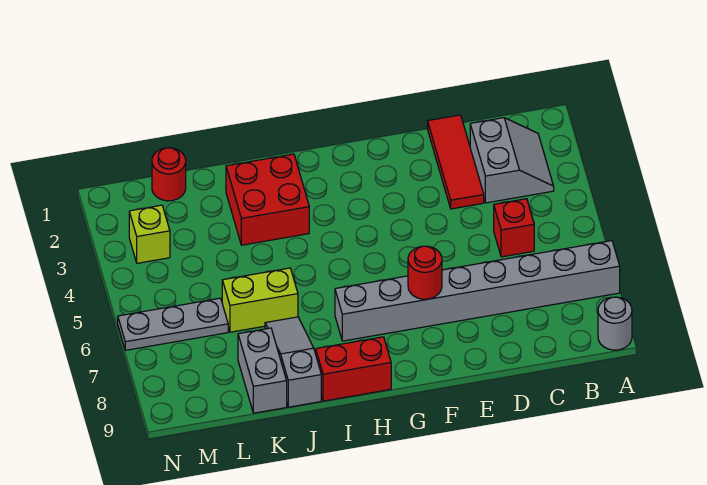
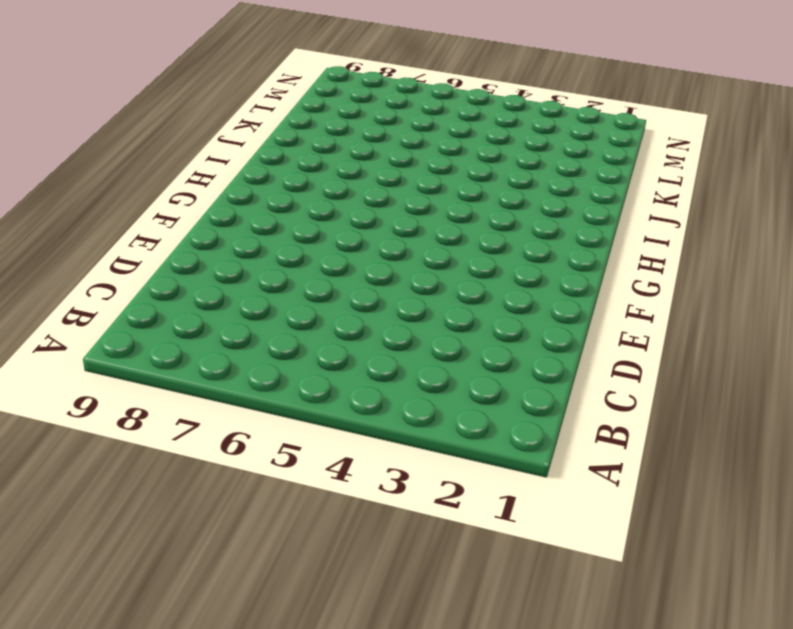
none -> grey 1x8 brick [335,241,620,341]
none -> grey 1x1 round brick [598,297,632,350]
none -> grey 2x2 slope [470,118,554,203]

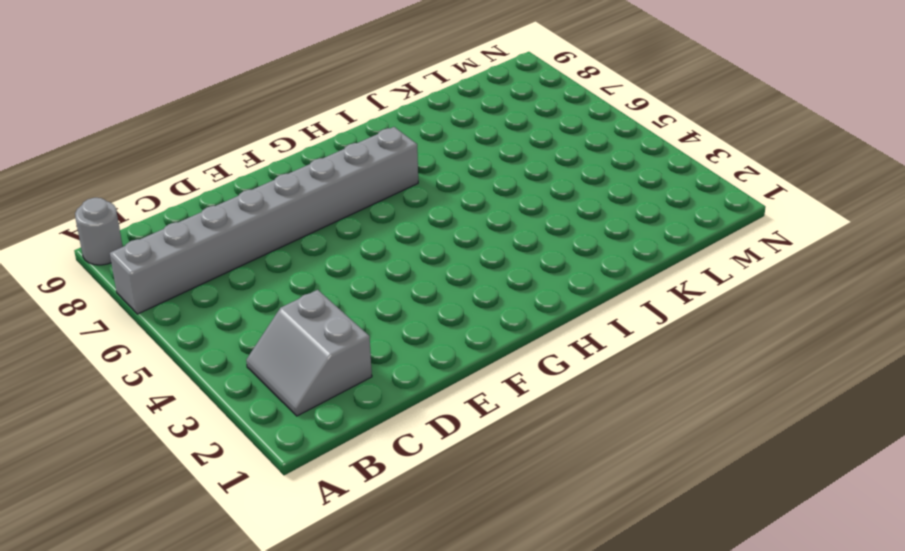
none -> red 1x1 brick [494,199,534,257]
none -> red 1x3 tile [428,115,484,209]
none -> red 1x2 brick [316,337,391,401]

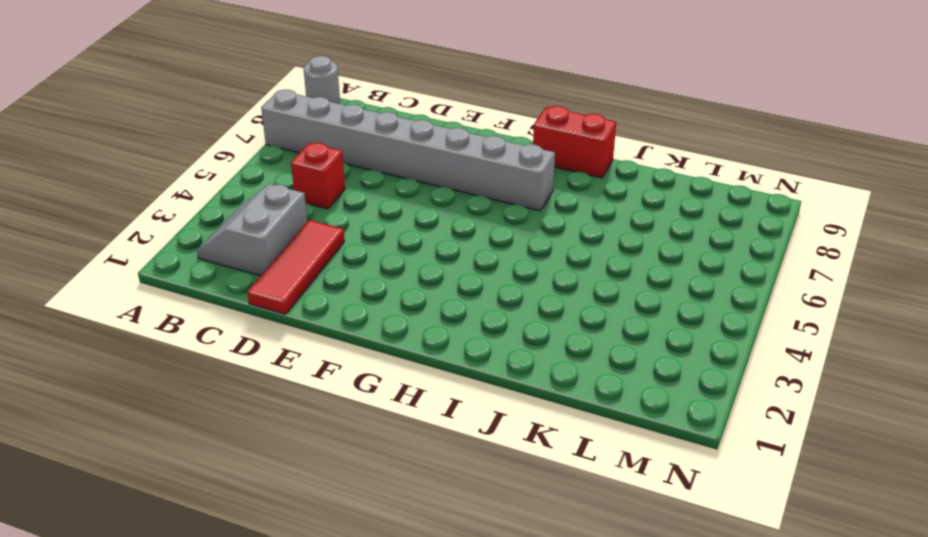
none -> red 2x2 brick [226,154,309,245]
none -> lime 1x2 brick [222,268,298,332]
none -> grey 1x3 slope [265,317,321,407]

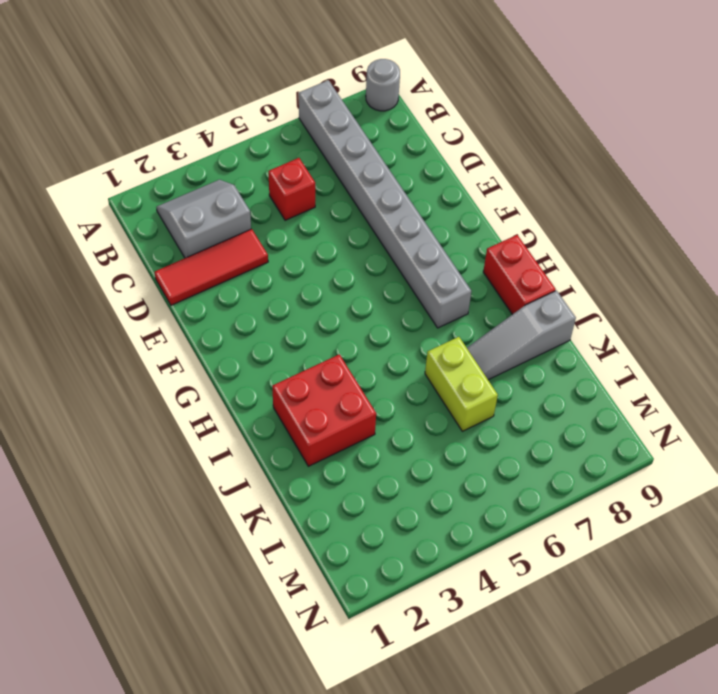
none -> grey 1x2 brick [238,328,287,413]
none -> red 1x1 round brick [152,148,186,201]
none -> grey 1x3 plate [118,298,228,350]

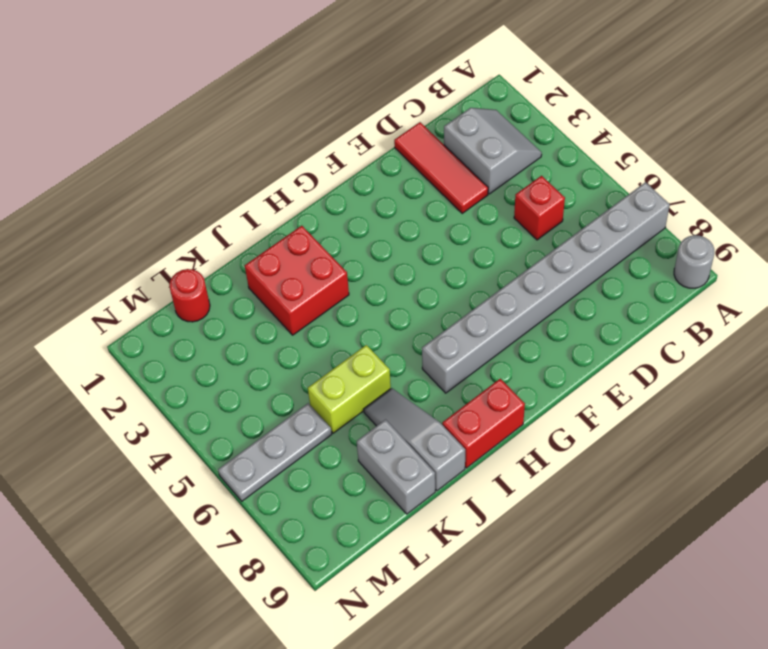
none -> lime 1x1 brick [129,205,170,263]
none -> red 1x1 round brick [408,246,442,299]

